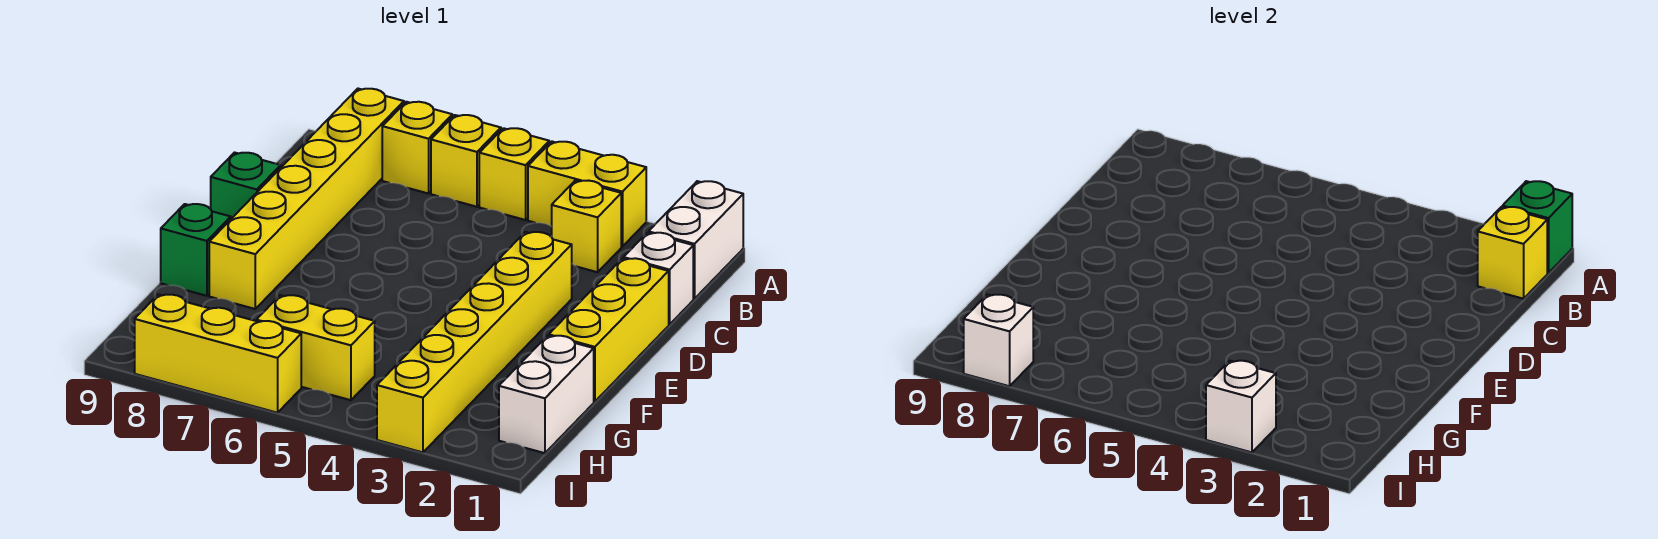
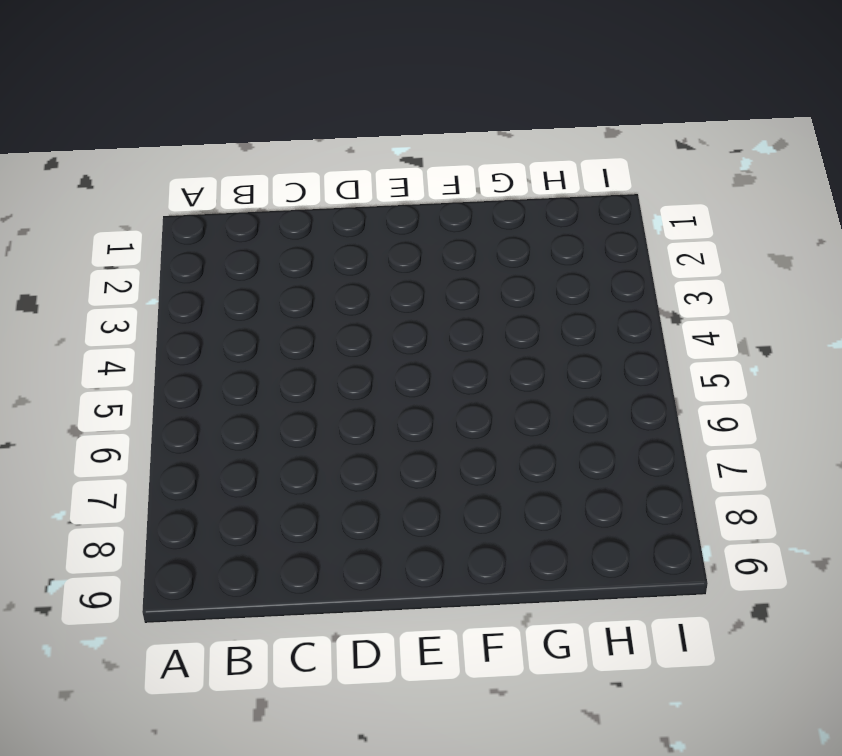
none -> white 1x2 brick [649,181,743,299]
none -> yellow 1x2 brick [528,142,646,246]
none -> yellow 1x1 brick [479,128,549,220]

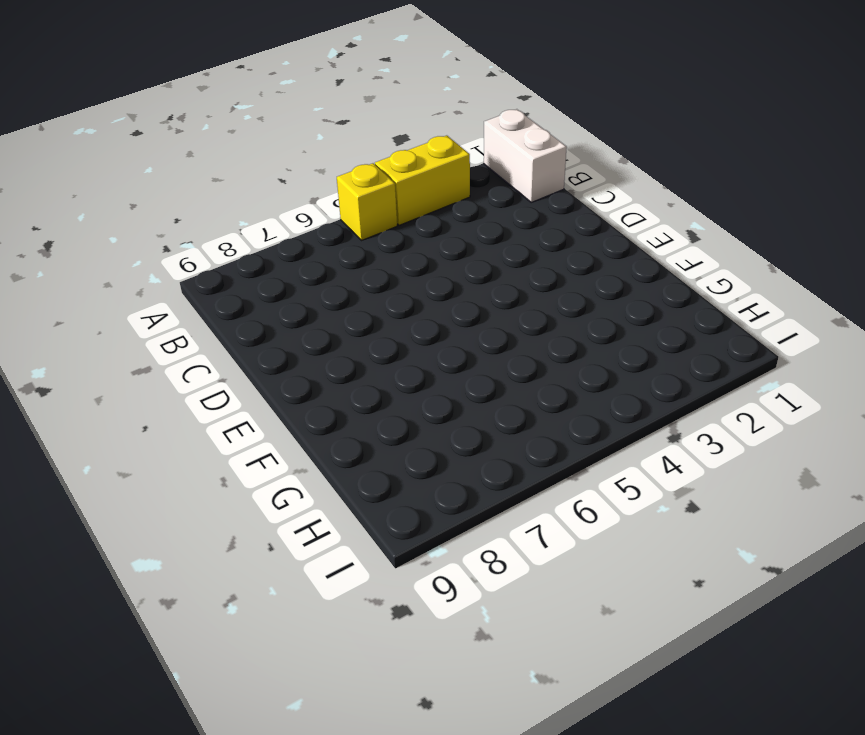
none -> yellow 1x1 brick [431,115,501,207]
none -> yellow 1x1 brick [382,102,452,194]
none -> yellow 1x6 brick [209,89,404,309]

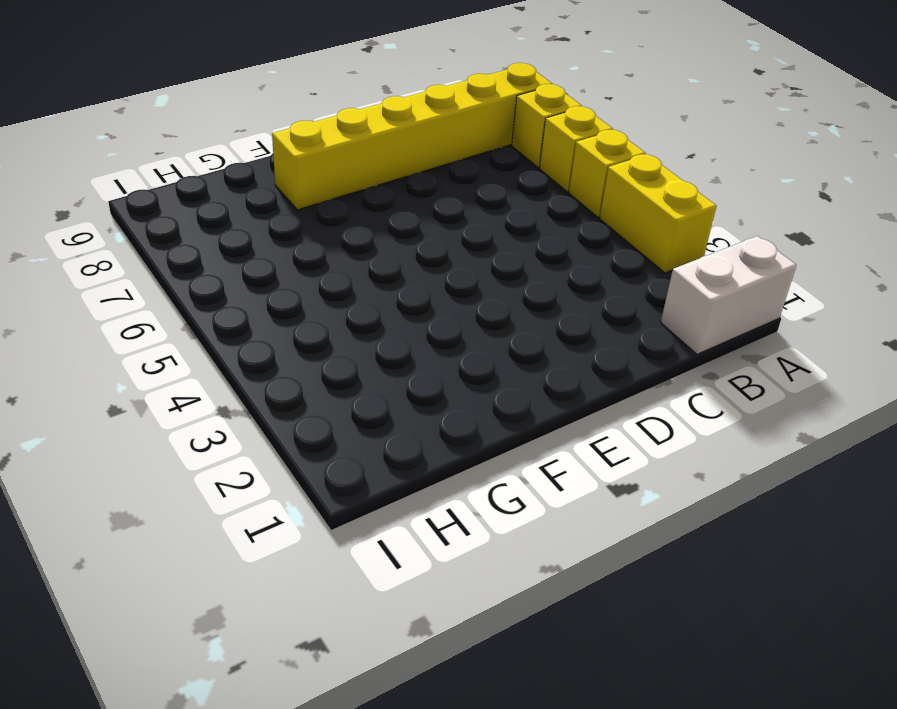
none -> yellow 1x1 brick [552,180,621,272]
none -> white 1x1 brick [624,233,693,324]
none -> yellow 1x3 brick [549,258,669,402]

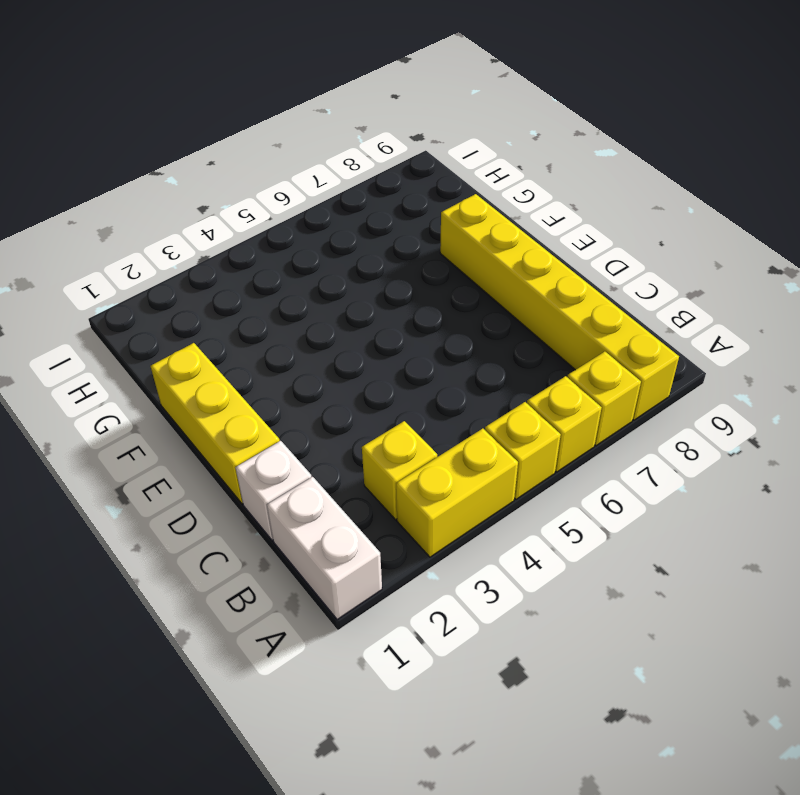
none -> yellow 1x6 brick [377,232,572,452]
none -> green 1x1 brick [211,153,281,219]
none -> green 1x1 brick [161,204,231,296]

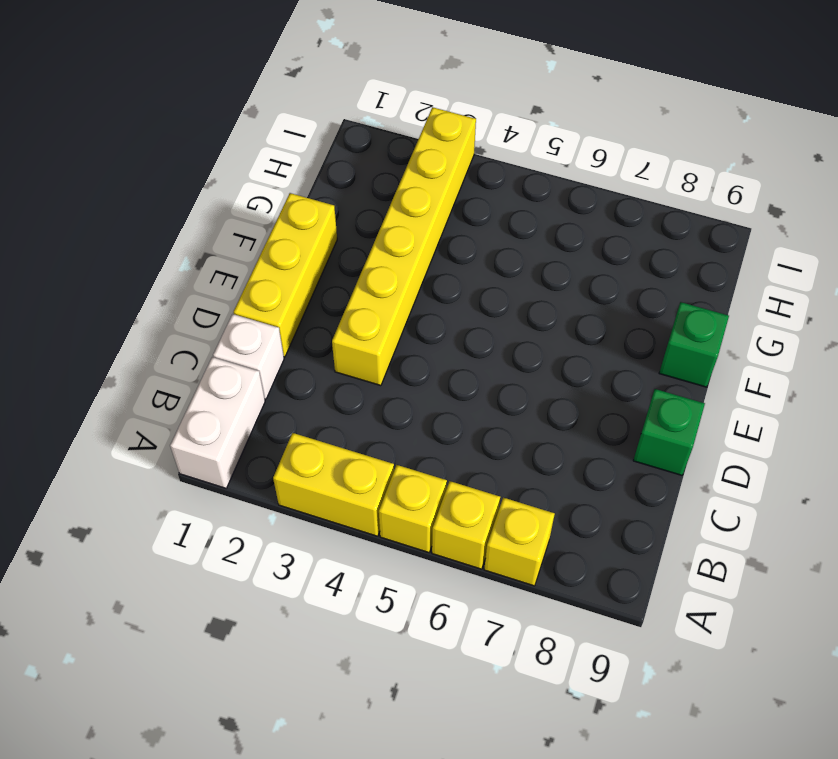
none -> yellow 1x6 brick [209,89,404,309]
none -> yellow 1x1 brick [552,180,621,272]
none -> white 1x2 brick [499,336,594,453]

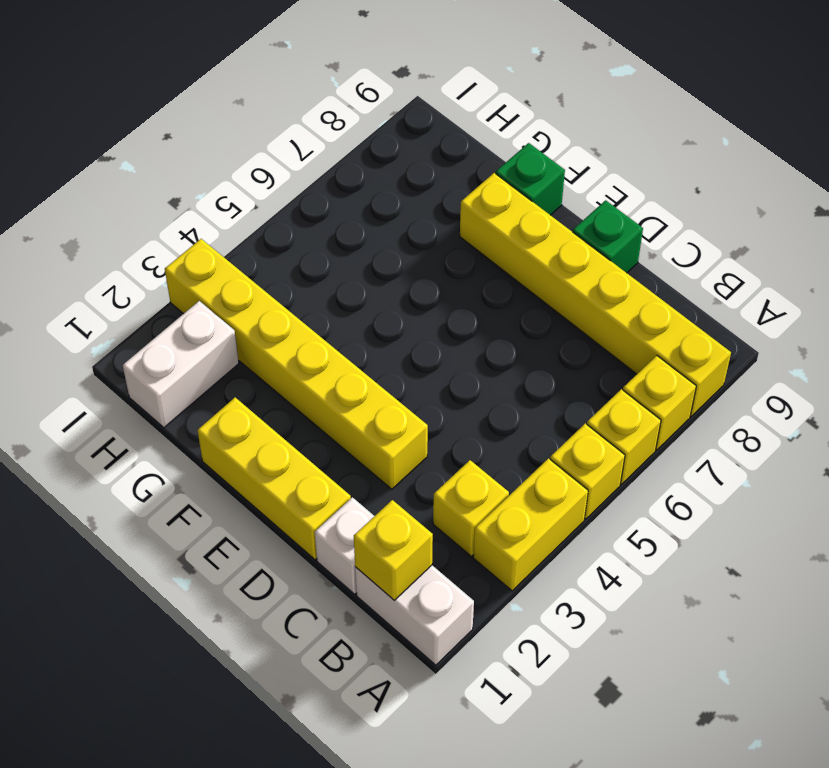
white 1x2 brick [123,301,239,428] -> white 1x2 brick turned to [499,336,594,453]
none -> yellow 1x2 brick [256,295,375,400]
none -> yellow 1x3 brick [135,294,301,413]
none -> green 1x1 brick [1502,181,1572,273]

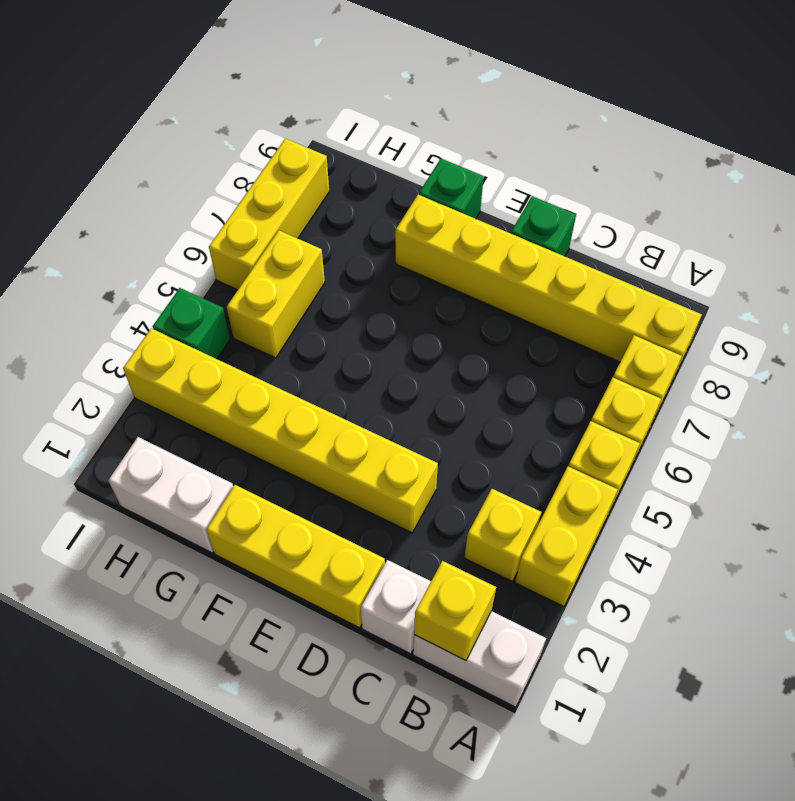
green 1x1 brick [153,288,230,359] -> green 1x1 brick moved to [1502,181,1572,273]
none -> white 1x1 brick [1206,361,1276,452]
none -> white 1x1 brick [964,294,1033,386]

